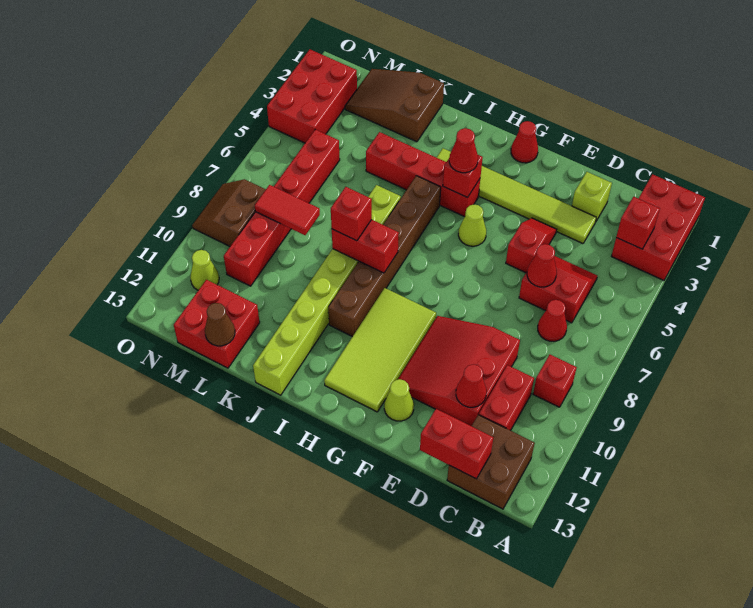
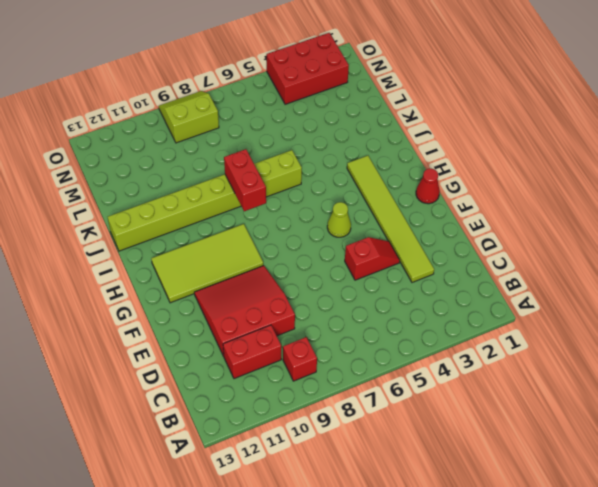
lime 2x2 slope [159,91,219,143] -> brown 2x2 slope [192,179,266,246]
none -> red 2x3 brick [611,174,705,280]
none -> brown 2x2 brick [447,415,535,509]
none -> red 2x2 slope [519,256,597,323]
none -> red 1x1 cone [538,300,567,341]

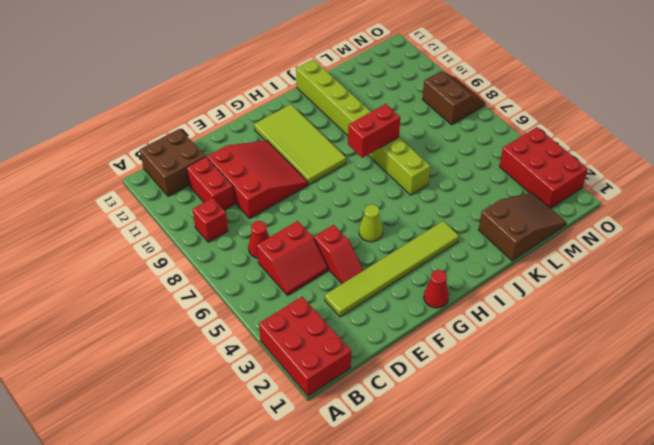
none -> lime 1x1 brick [572,172,612,221]
none -> lime 1x1 cone [384,379,414,421]
none -> red 1x4 brick [366,132,480,217]
none -> brown 1x6 brick [328,176,441,337]

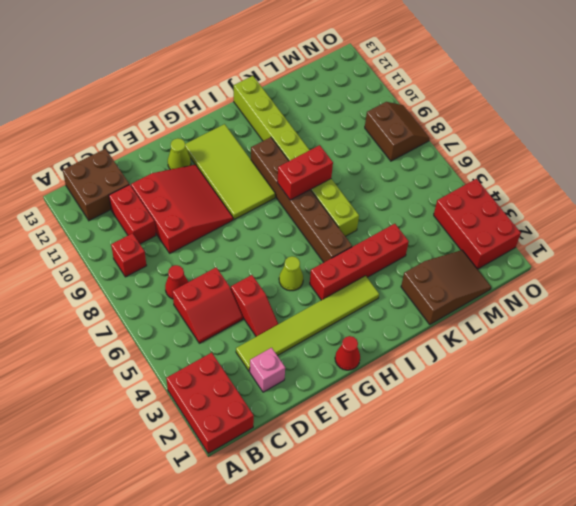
pink 1x1 brick [250,348,285,392] -> lime 1x1 brick [572,172,612,221]
none -> red 2x2 brick [174,280,260,368]
none -> red 1x6 brick [224,130,340,286]
none -> lime 1x1 cone [190,250,219,290]
none -> red 1x1 brick [616,197,660,249]

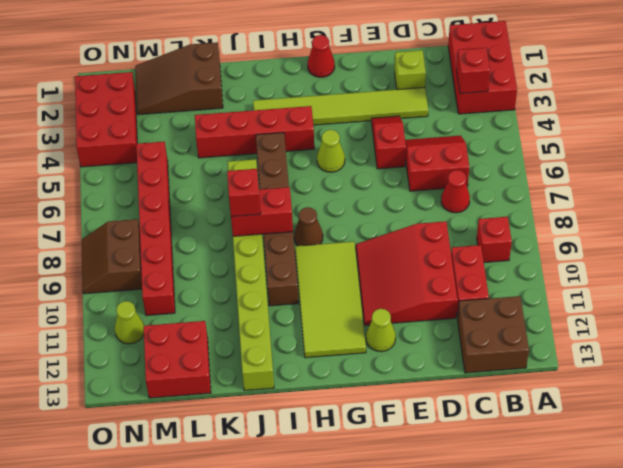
brown 1x1 cone [294,207,323,246] -> brown 1x1 cone moved to [205,303,235,346]
none -> red 1x2 brick [420,409,493,479]
none -> red 1x1 cone [527,244,557,287]
none -> red 1x1 cone [456,364,487,407]
none -> red 1x1 brick [443,155,483,198]

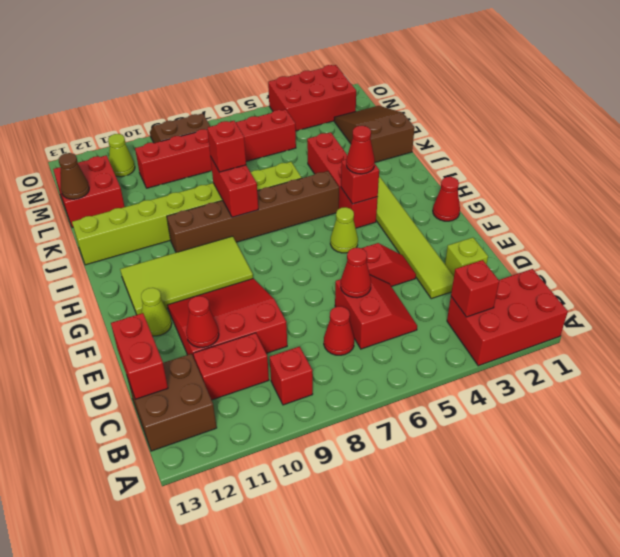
none -> red 1x2 tile [255,185,320,235]

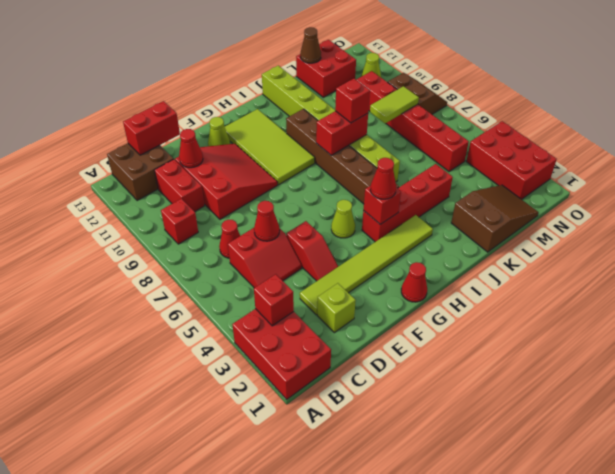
lime 1x2 tile [370,86,419,123] -> red 1x2 tile [255,185,320,235]

